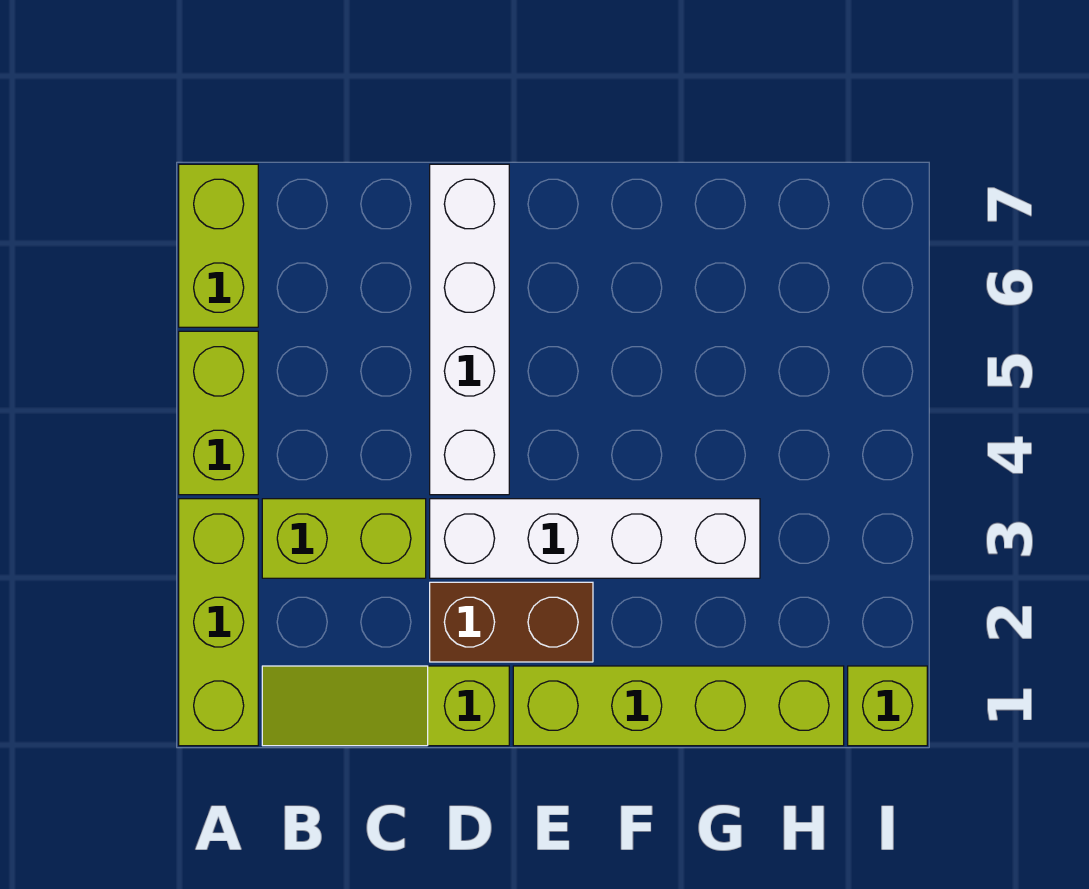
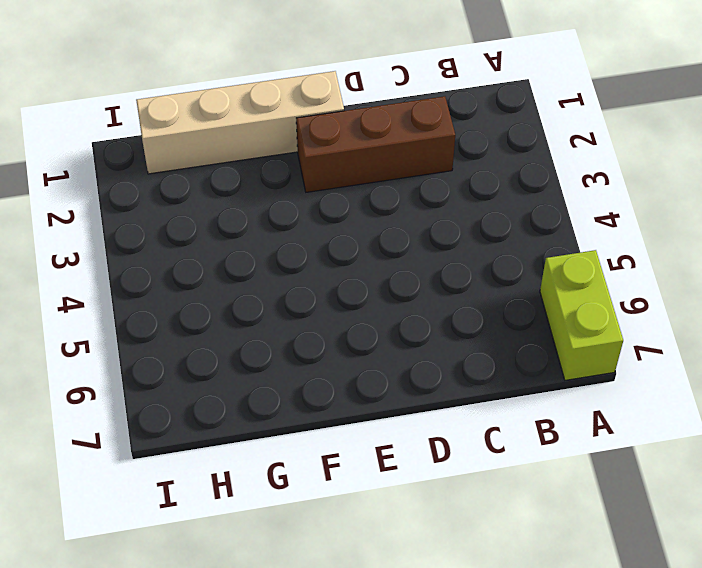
brown 1x3 brick [296,96,455,192] -> brown 1x2 brick [430,582,593,662]
tan 1x4 brick [136,71,344,174] -> lime 1x4 brick [513,666,844,746]
none -> lime 1x3 brick [179,499,258,746]
none -> lime 1x2 brick [179,331,258,495]

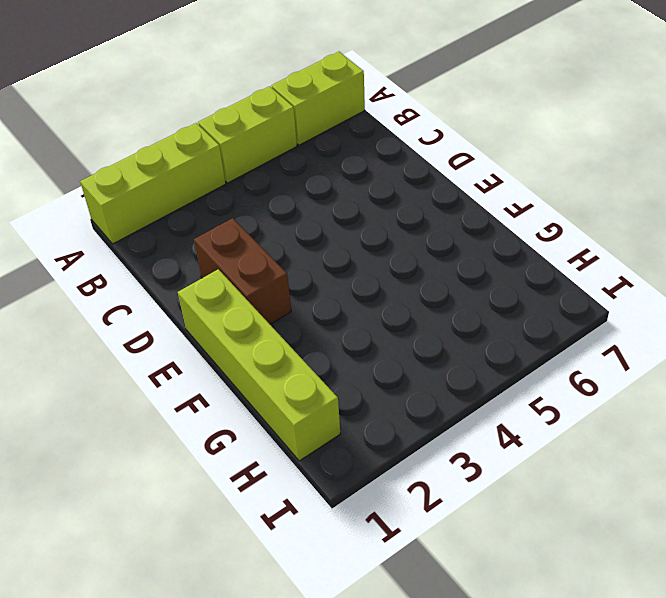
none -> lime 1x3 slope [262,666,509,746]
none -> lime 1x2 brick [262,499,426,578]

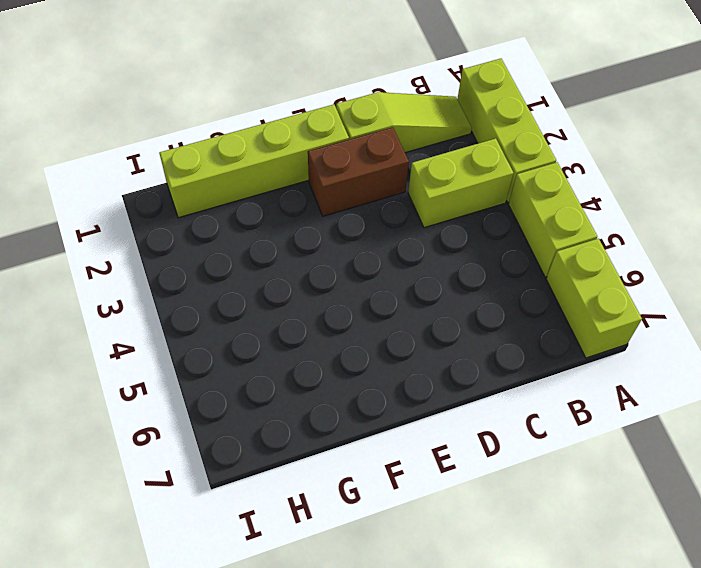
none -> white 1x4 brick [430,499,760,578]
none -> white 1x4 brick [430,164,509,495]

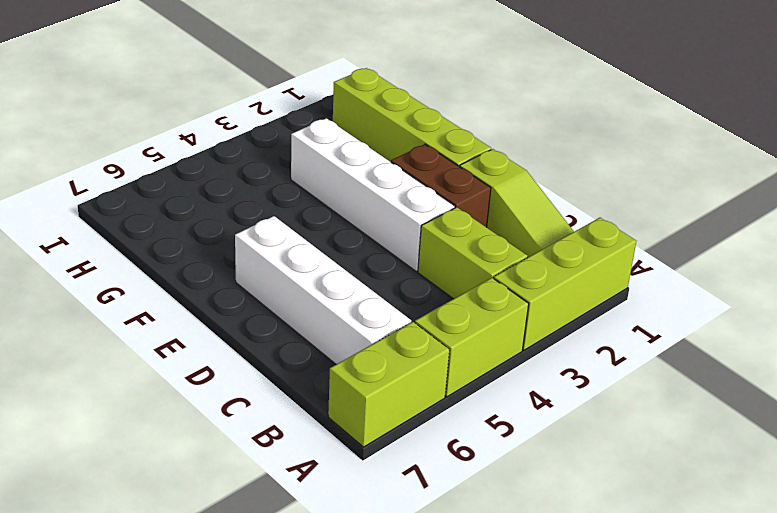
white 1x4 brick [235,216,411,364] -> white 1x4 brick turned to [430,164,509,495]
none -> lime 1x1 brick [848,666,927,746]

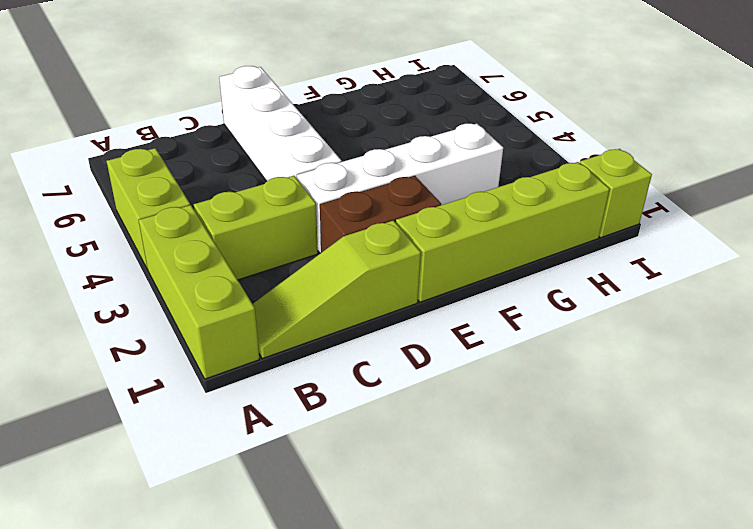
none -> lime 1x2 brick [179,164,258,327]

